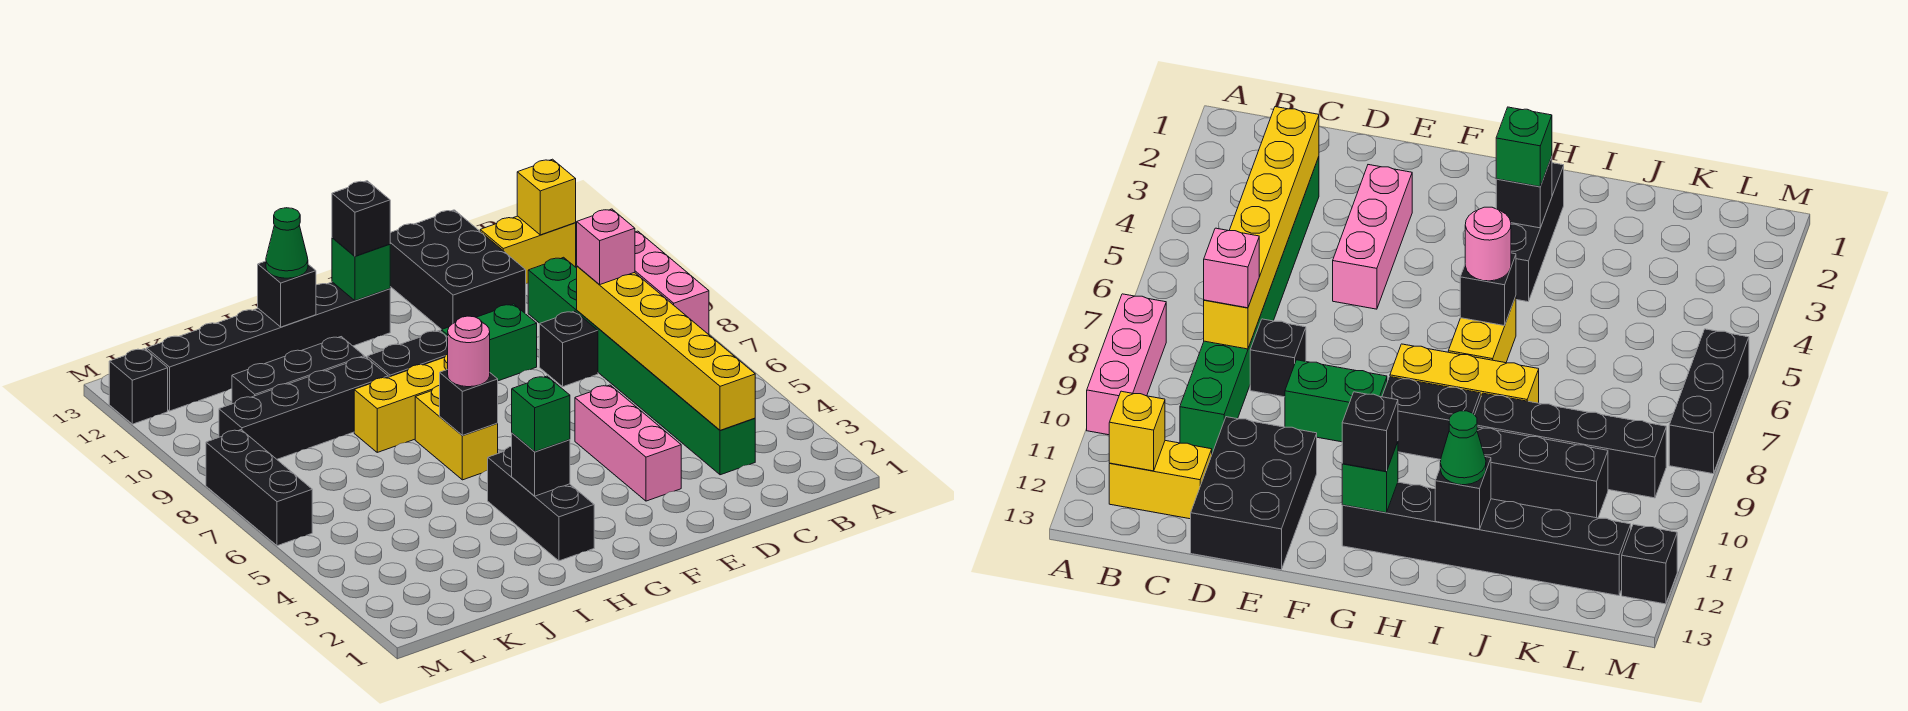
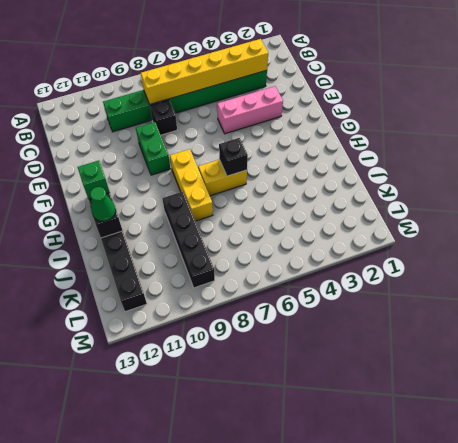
none -> pink 1x3 brick [635,231,709,335]
none -> yellow 1x2 brick [480,216,576,284]
none -> black 2x3 brick [390,210,526,329]

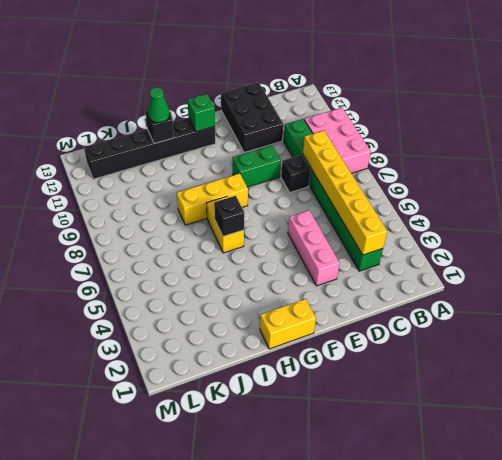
pink 2x3 brick [304,108,371,173] -> pink 1x3 brick [635,231,709,335]
yellow 1x2 brick [260,299,316,349] -> yellow 1x2 brick moved to [480,216,576,284]
none -> black 1x2 brick [367,330,448,377]
none -> black 1x3 brick [488,446,594,561]
none -> black 1x4 brick [219,357,388,459]

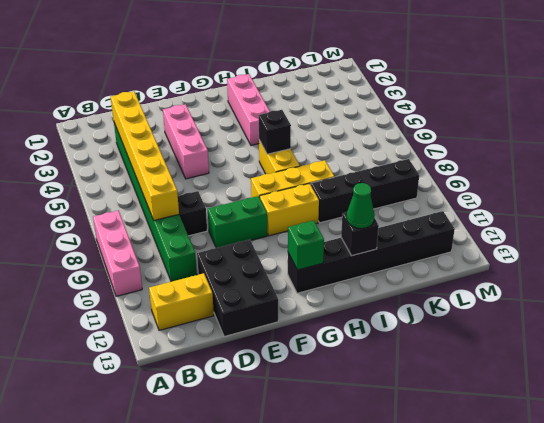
yellow 1x2 brick [260,183,319,236] -> black 1x2 brick [367,330,448,377]
pink 1x3 brick [227,74,270,145] -> black 1x3 brick [488,446,594,561]
none -> black 1x3 brick [232,337,364,404]
none -> black 1x3 brick [206,430,312,546]
none -> black 1x1 brick [109,349,168,424]

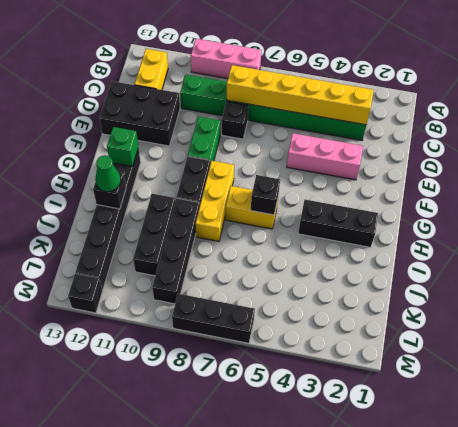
none -> yellow 1x1 brick [517,159,576,235]
none -> black 1x1 brick [512,433,570,496]
none -> pink 1x1 brick [577,209,635,284]

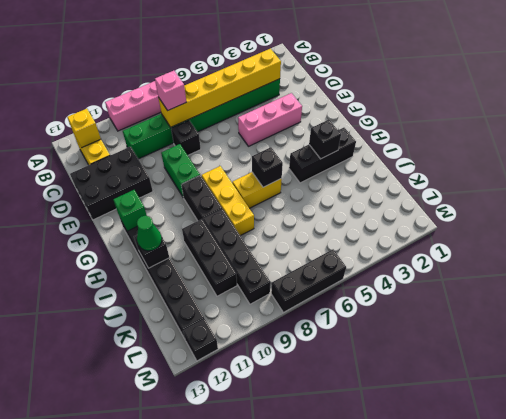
none -> black 1x1 brick [332,181,390,256]
none -> green 1x1 brick [512,376,570,452]
none -> pink 1x1 round brick [448,316,490,387]

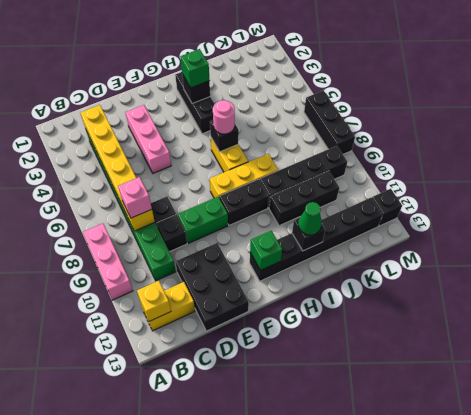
black 1x1 brick [156,214,187,252] -> black 1x1 brick moved to [332,181,390,256]

